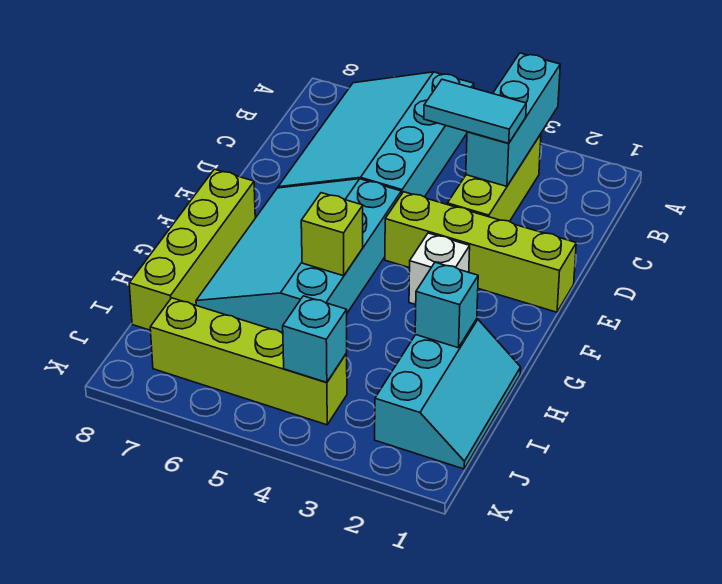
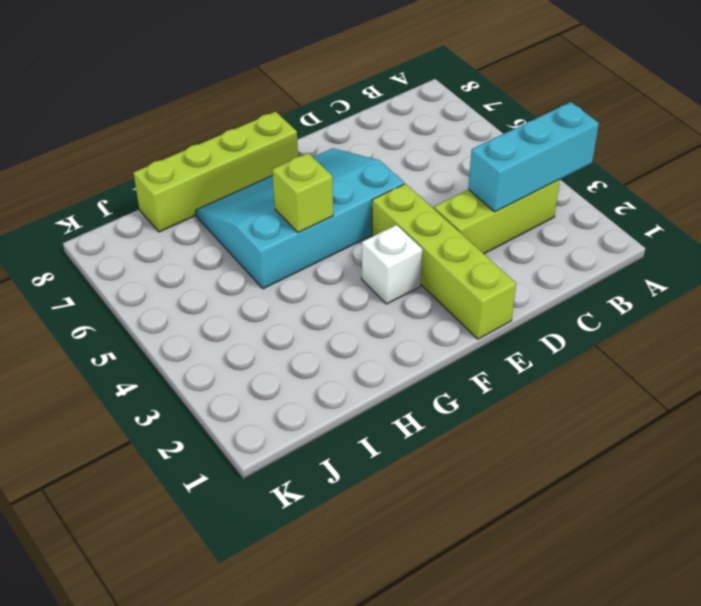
none -> cyan 3x4 slope [278,72,474,197]
none -> cyan 2x3 slope [375,319,521,469]
none -> lime 1x4 brick [150,298,347,425]

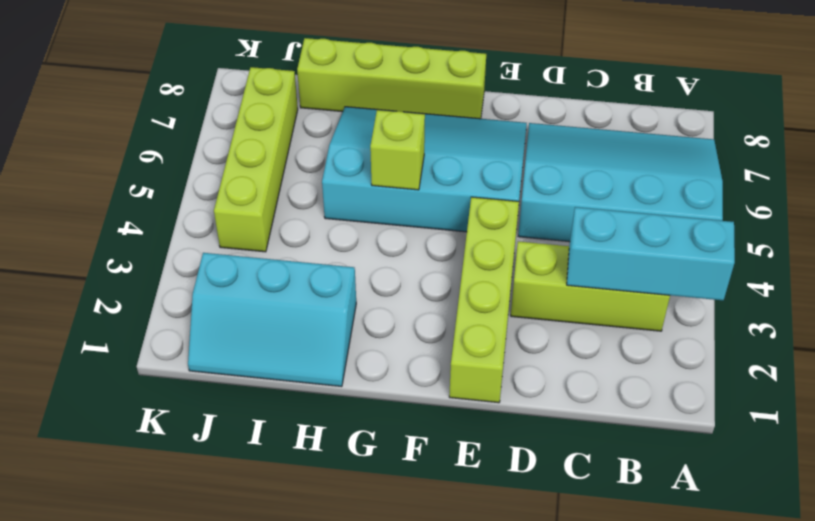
none -> white 1x1 brick [409,233,470,305]
none -> cyan 1x1 brick [415,262,478,348]
none -> cyan 1x1 brick [283,296,347,382]

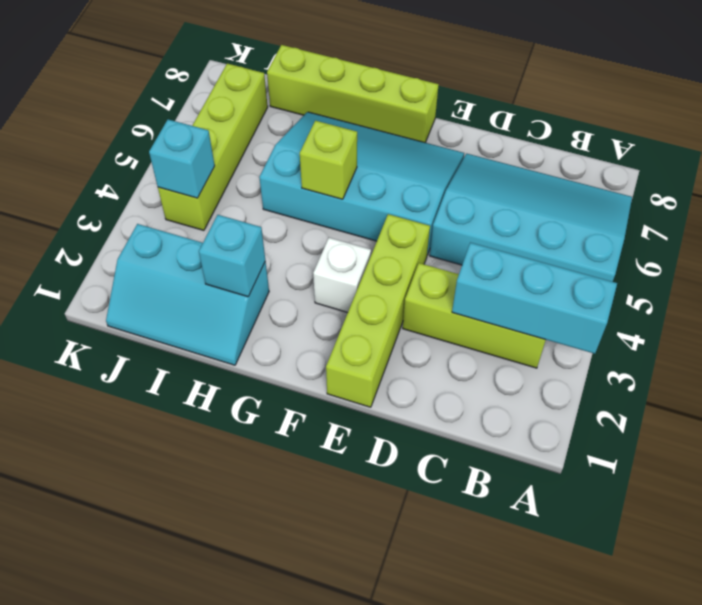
none -> cyan 1x2 tile [424,79,526,143]

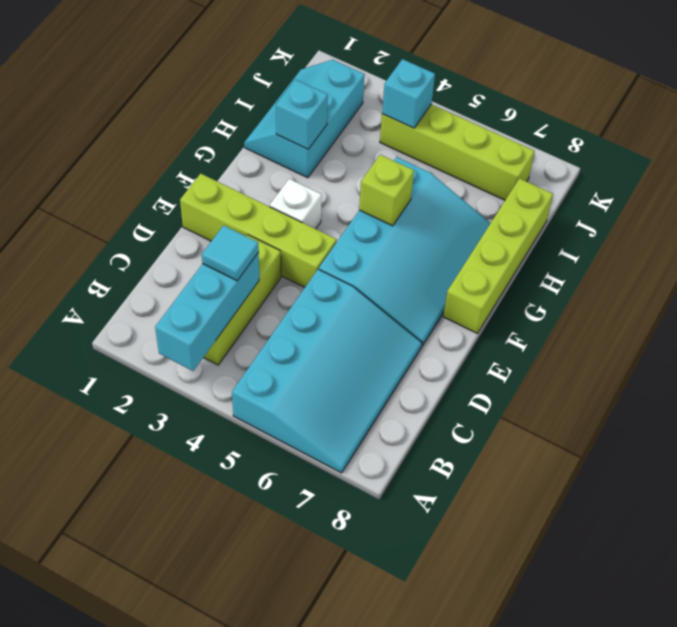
cyan 1x1 tile [202,225,259,281] -> cyan 1x2 tile [424,79,526,143]

